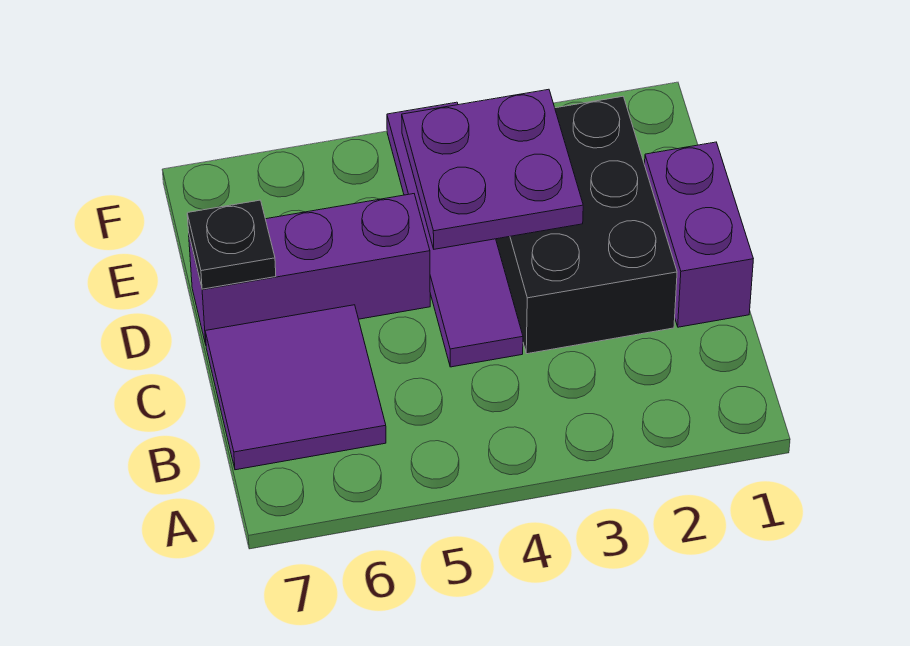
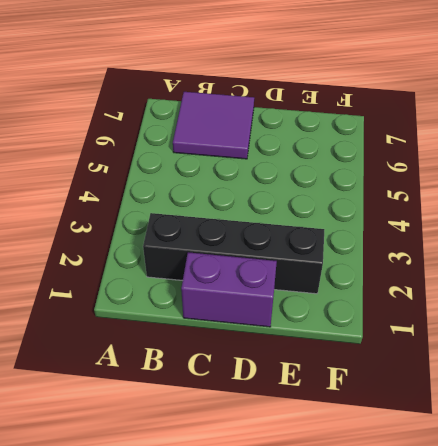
black 1x4 brick [143,213,324,294] -> black 2x3 brick [496,96,677,354]
none -> purple 1x4 tile [387,102,523,367]
none -> purple 1x3 brick [189,194,430,344]

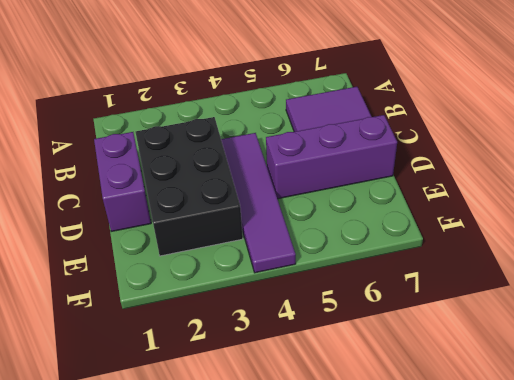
none -> purple 2x2 plate [402,89,583,249]
none -> black 1x1 plate [187,200,276,289]

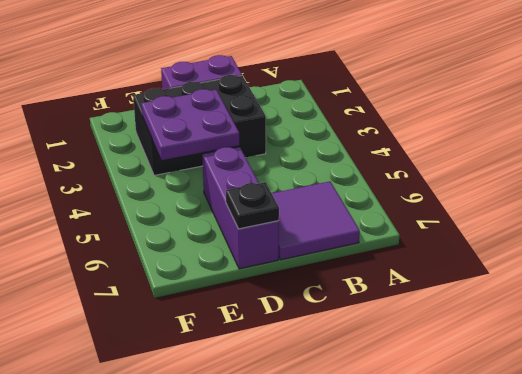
none -> purple 1x4 tile [387,102,523,367]

